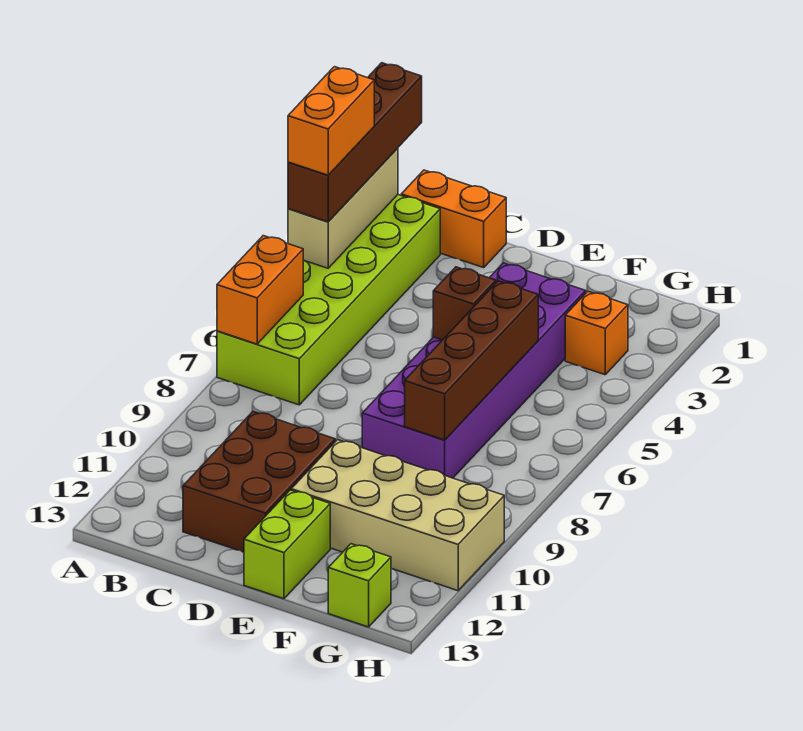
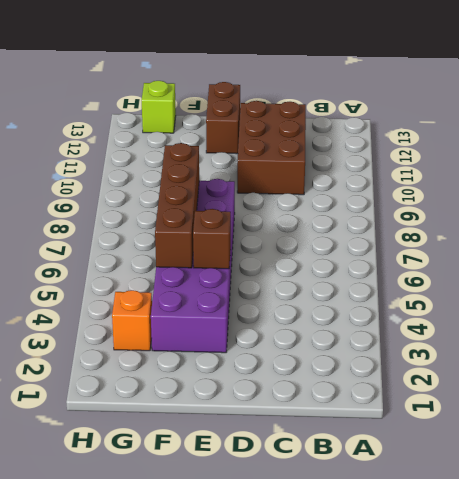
brown 1x2 brick [206,82,240,154] -> lime 1x2 brick [244,490,330,599]
none -> lime 2x6 brick [217,195,440,405]
none -> orange 1x2 brick [401,170,506,268]
none -> tan 2x4 brick [291,440,504,591]

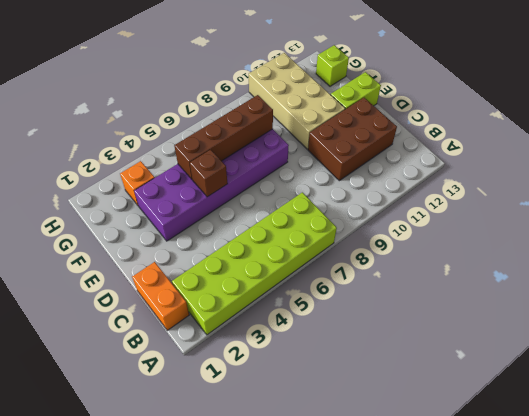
none -> tan 1x3 brick [288,148,398,268]
none -> orange 1x2 brick [217,236,303,344]
none -> brown 1x4 brick [288,63,422,222]

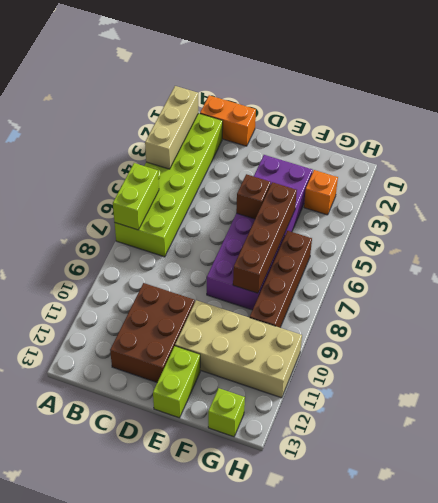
lime 1x2 brick [113,163,159,230] -> orange 1x2 brick [217,236,303,344]
brown 1x4 brick [250,231,312,328] -> brown 1x4 brick moved to [288,63,422,222]
none -> orange 1x2 brick [288,67,374,175]

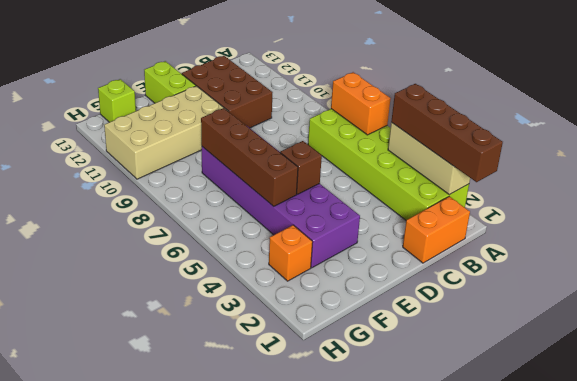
none -> orange 1x2 brick [288,67,374,175]

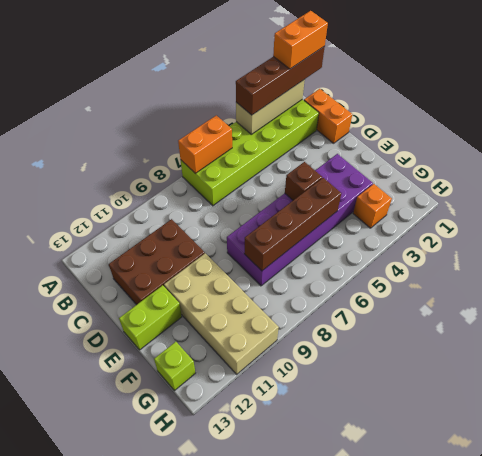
orange 1x2 brick [273,11,328,69] -> orange 1x2 brick moved to [288,67,374,175]

